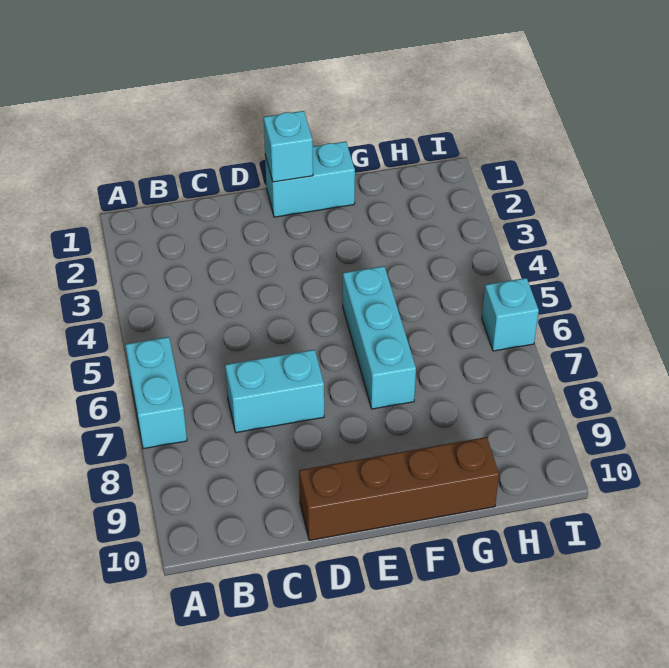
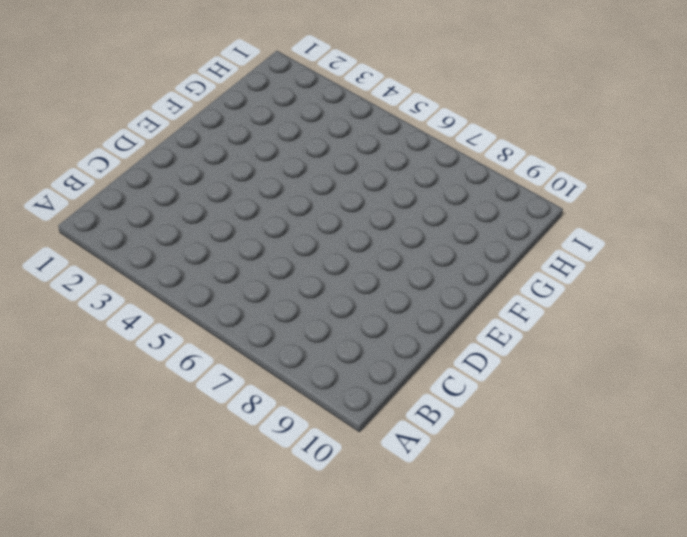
none -> cyan 1x2 brick [125,337,187,449]
none -> cyan 1x2 brick [225,350,324,433]

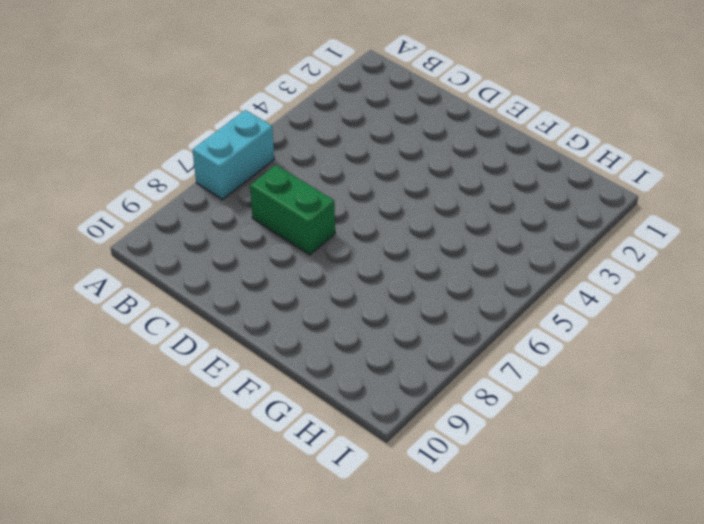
green 1x2 brick [250,165,335,255] -> cyan 1x2 brick [225,350,324,433]
none -> brown 1x4 brick [299,437,499,540]
none -> cyan 1x2 brick [265,142,355,217]

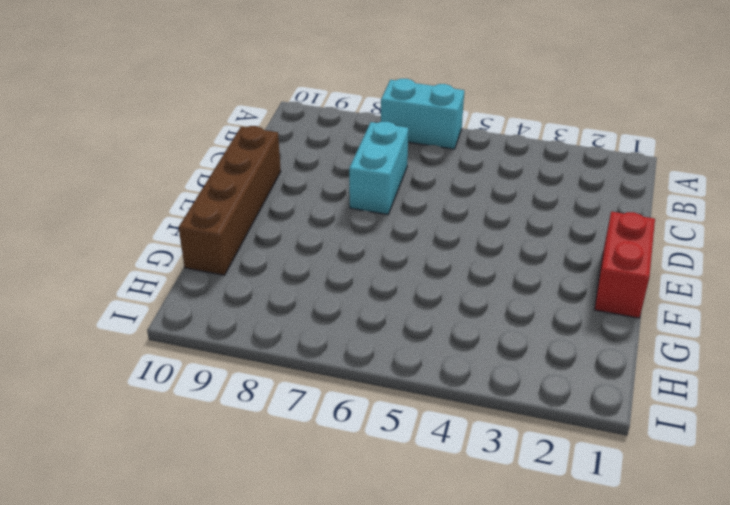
red 1x2 brick [595,212,655,318] -> cyan 1x2 brick [265,142,355,217]
none -> cyan 1x3 brick [343,266,416,409]
none -> cyan 1x1 brick [482,278,539,351]

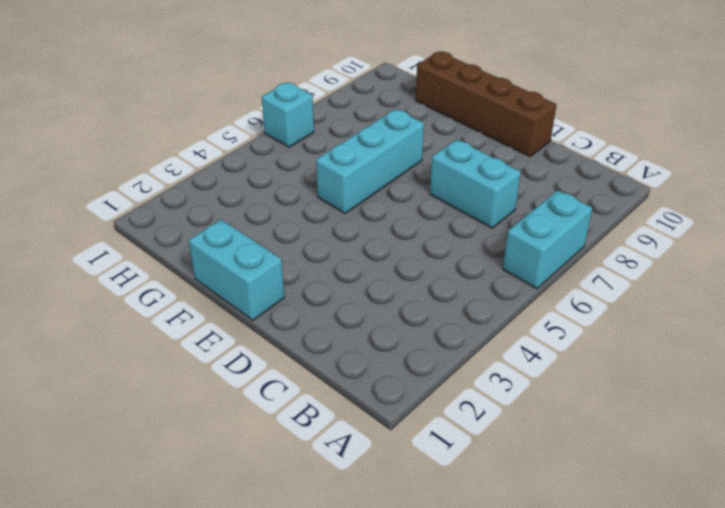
none -> cyan 1x1 brick [264,111,313,182]

